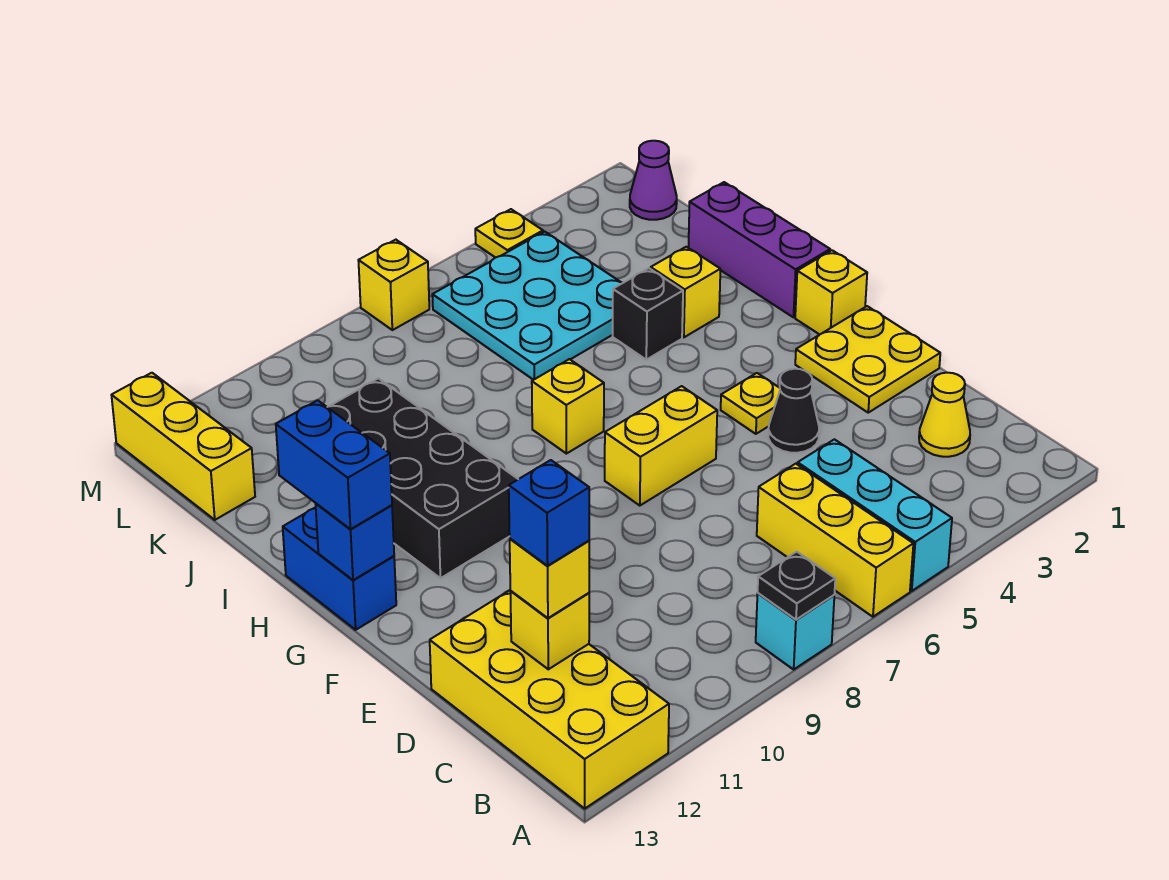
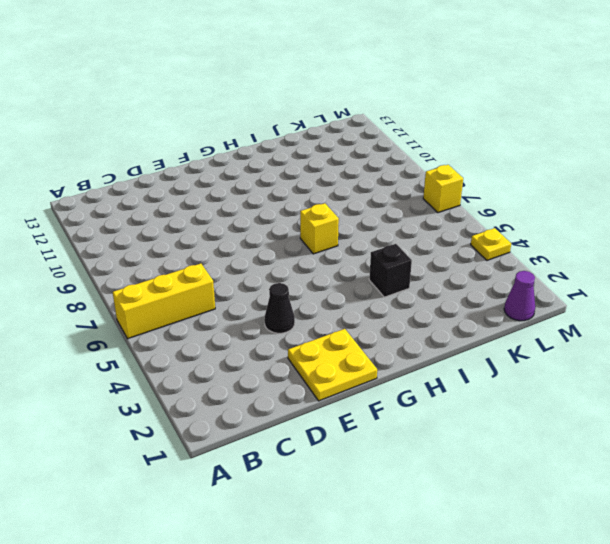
none -> cyan 1x3 brick [798,439,952,591]
none -> cyan 1x1 brick [756,593,834,669]
none -> yellow 2x4 brick [430,590,669,808]

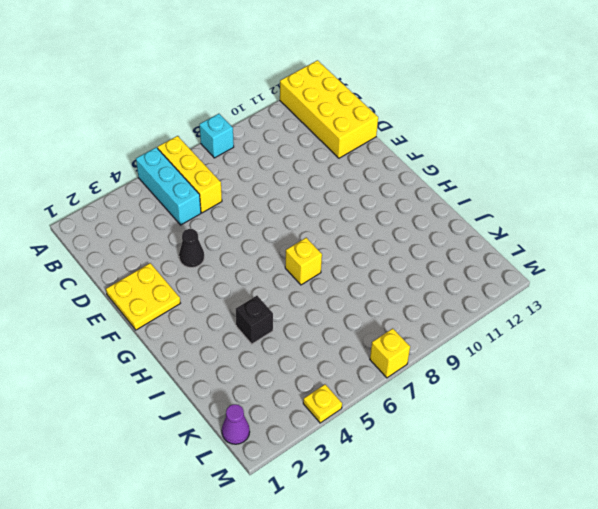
none -> yellow 1x1 cone [919,373,970,457]
none -> yellow 1x1 plate [721,373,780,434]
none -> yellow 1x2 brick [605,386,717,506]

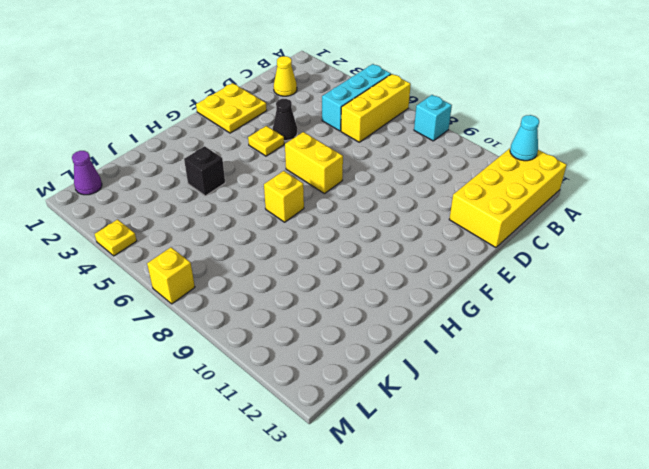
cyan 1x1 cone [510,115,539,161] -> none
none -> yellow 1x1 brick [795,250,867,334]
none -> black 2x4 brick [328,378,518,578]
none -> blue 1x2 brick [283,507,396,630]

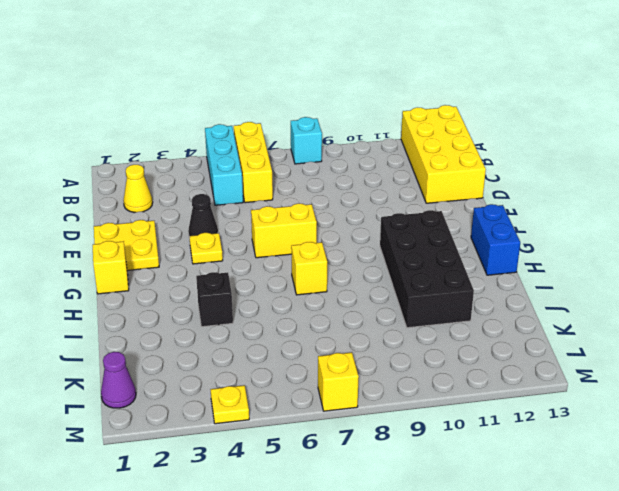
none -> purple 1x3 brick [689,182,830,317]
none -> yellow 1x1 brick [651,247,720,337]
none -> cyan 3x3 plate [432,232,622,380]

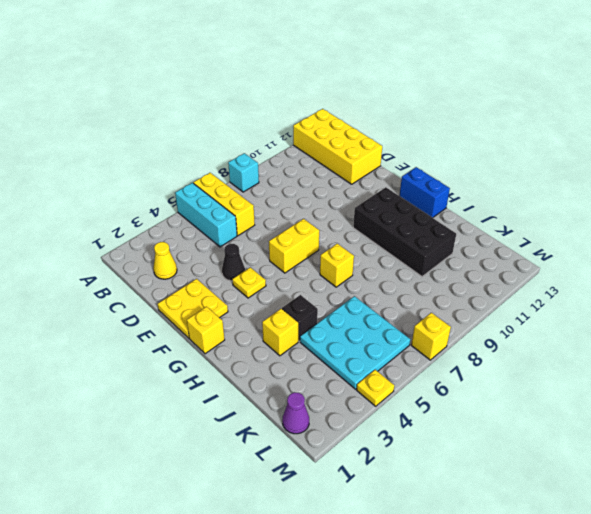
none -> purple 1x3 brick [689,182,830,317]
none -> yellow 1x3 brick [112,373,255,520]
none -> black 1x1 plate [758,552,835,620]

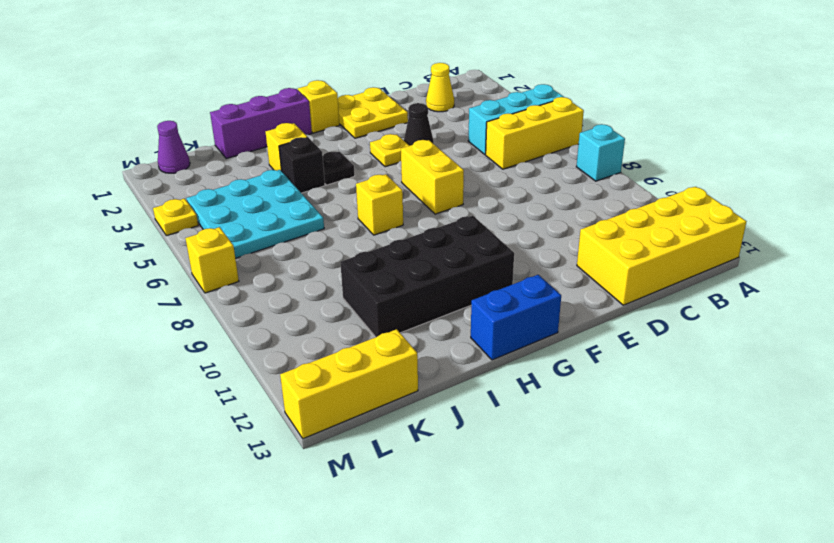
black 1x1 plate [323,152,355,185] -> black 1x1 plate moved to [758,552,835,620]
none -> yellow 1x1 brick [510,591,589,669]
none -> blue 1x1 brick [316,504,394,580]
none -> yellow 1x1 brick [510,539,589,618]

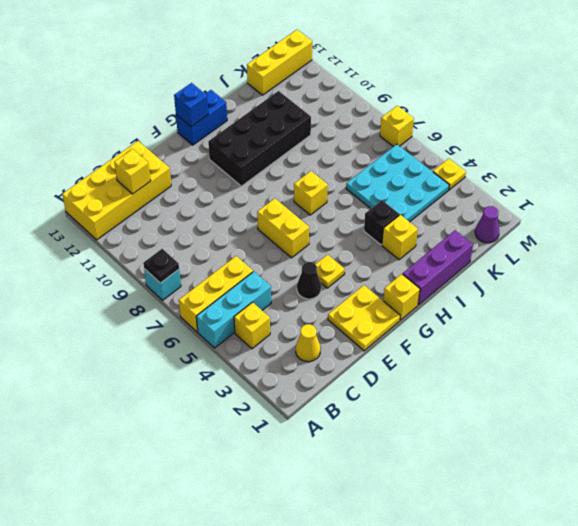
yellow 1x1 brick [234,302,270,349] -> yellow 1x1 brick moved to [510,539,589,618]
none -> blue 1x2 brick [276,400,392,529]
none -> blue 1x1 brick [509,460,589,566]

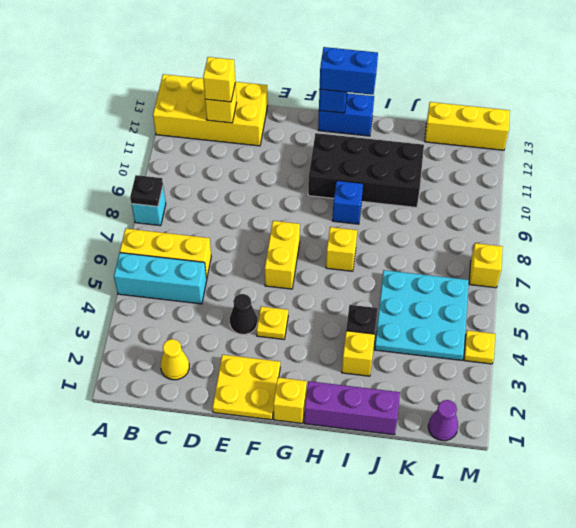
blue 1x1 brick [332,181,363,224] -> blue 1x1 brick moved to [509,460,589,566]

